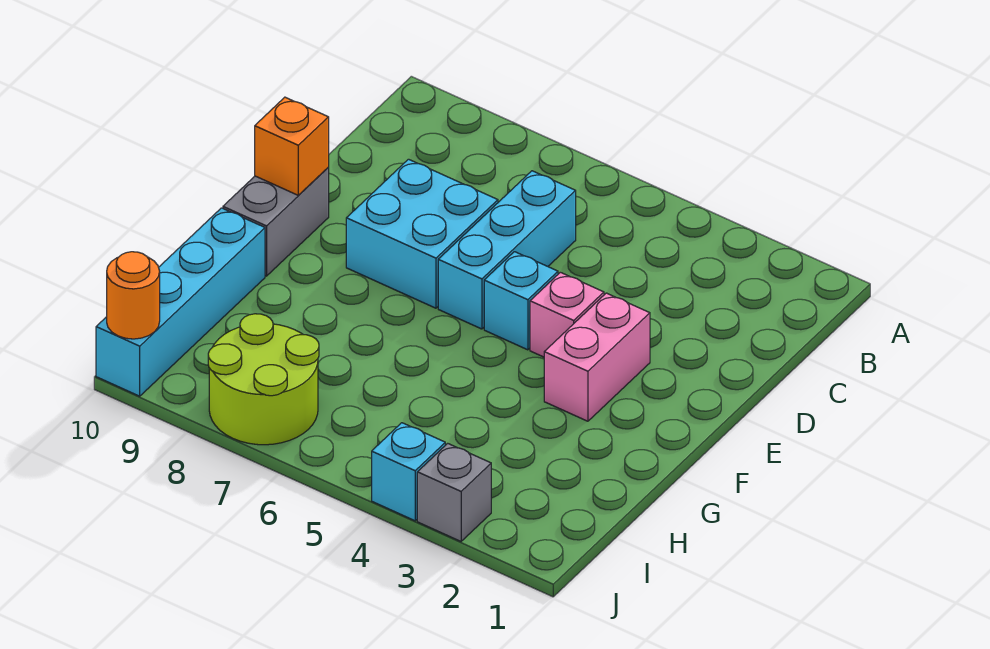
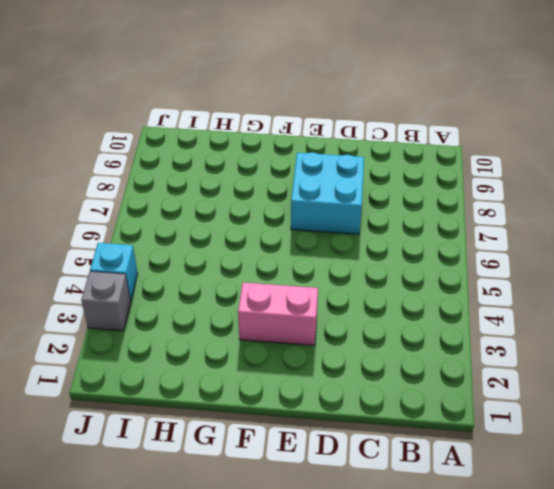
none -> cyan 1x3 brick [438,171,576,329]
none -> pink 1x1 brick [530,272,604,357]
none -> cyan 1x1 brick [484,252,558,350]

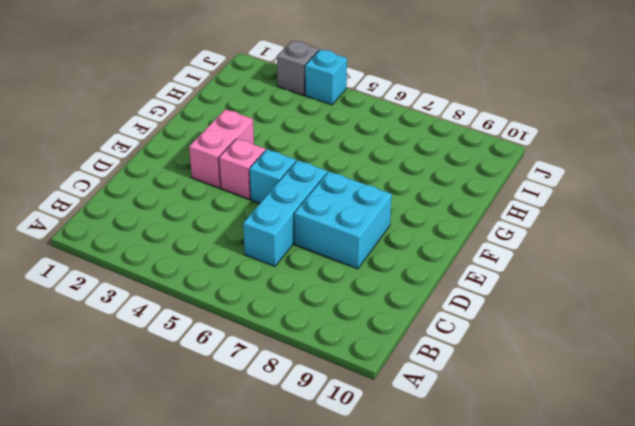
none -> grey 1x2 brick [223,168,329,276]
none -> cyan 1x4 brick [96,208,265,396]
none -> lime 2x2 round brick [208,314,319,445]

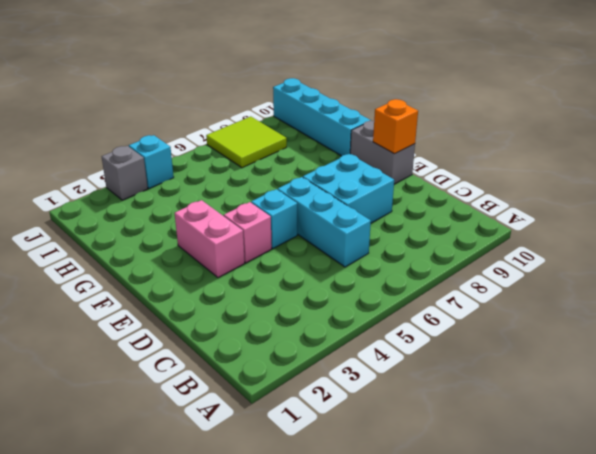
lime 2x2 tile [206,116,287,168] -> lime 2x2 round brick [208,314,319,445]
none -> orange 1x1 round brick [107,252,160,339]

